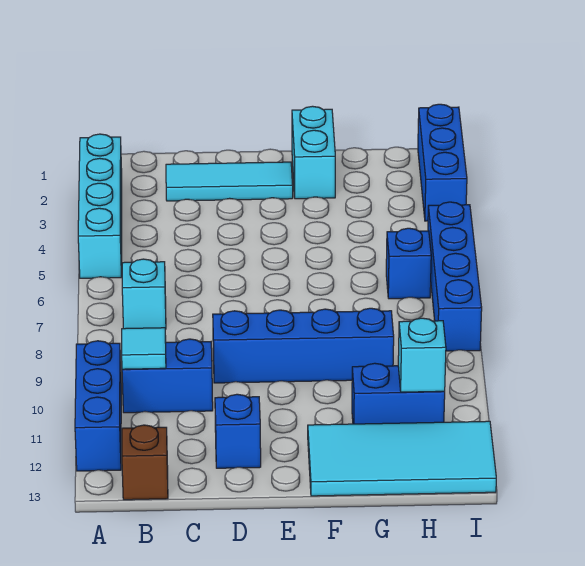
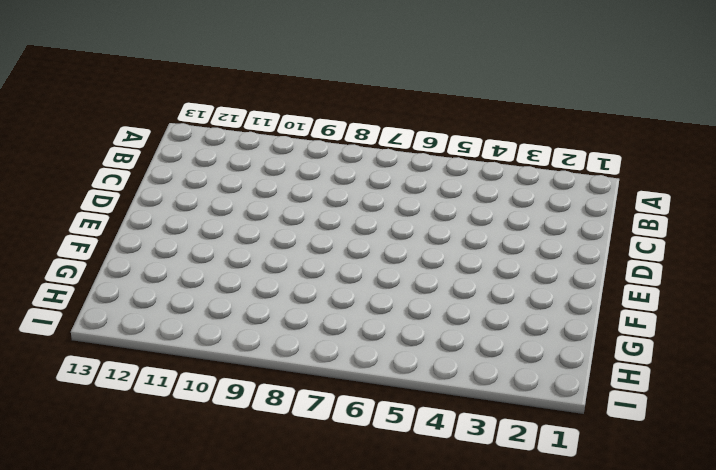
none -> cyan 1x4 brick [78,134,122,278]
none -> blue 1x3 brick [75,341,121,471]
none -> cyan 1x1 brick [122,259,166,329]

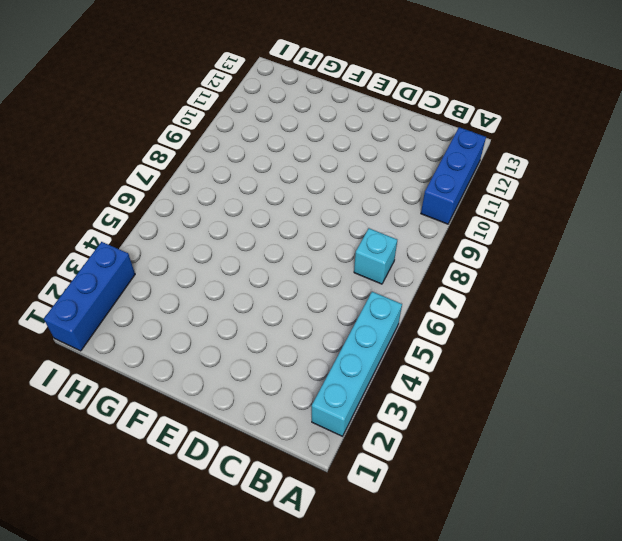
none -> blue 1x2 brick [122,339,213,413]
none -> brown 1x1 brick [122,425,168,500]
none -> cyan 1x3 tile [166,162,293,201]

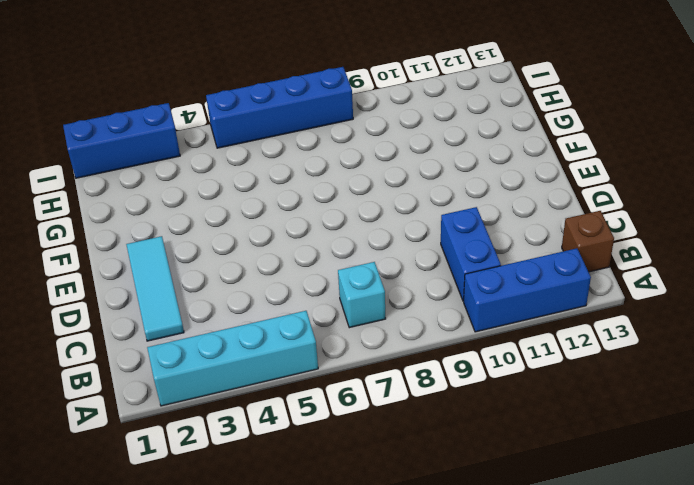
none -> blue 1x4 brick [213,308,394,383]
none -> blue 1x1 brick [215,394,261,468]
none -> cyan 1x2 brick [292,106,335,199]

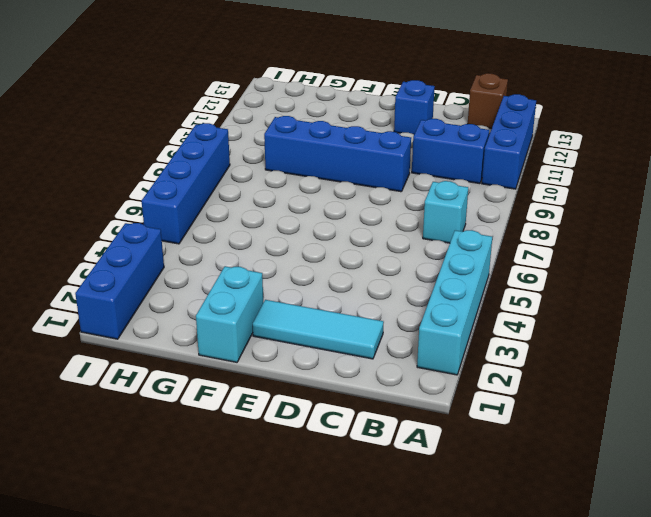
none -> cyan 2x4 tile [308,421,496,496]
none -> blue 1x2 brick [352,363,445,424]
none -> blue 1x1 brick [386,228,431,299]

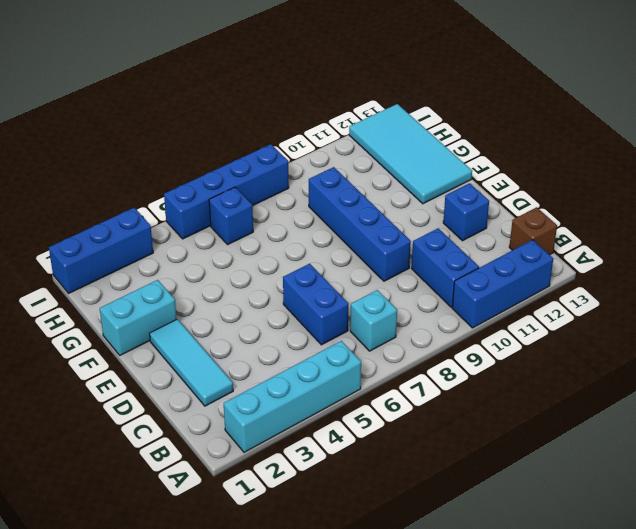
blue 1x2 brick [283,264,348,345] -> blue 1x2 brick moved to [352,363,445,424]
none -> cyan 1x1 tile [122,328,166,369]
none -> cyan 1x1 brick [398,318,446,392]

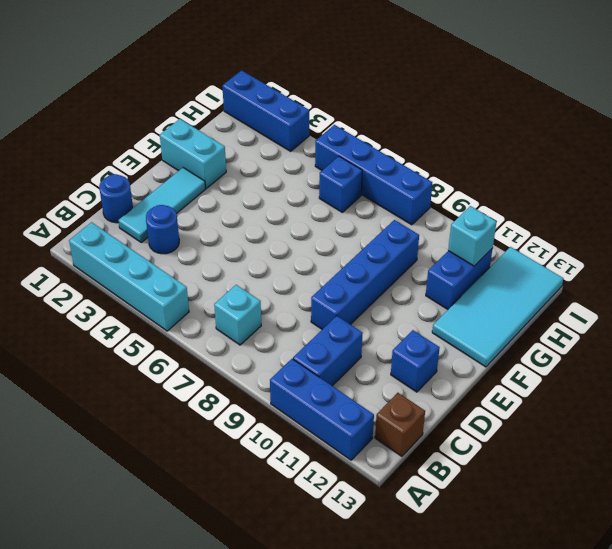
blue 1x1 round brick [99,174,133,223] -> none
blue 1x1 round brick [146,205,179,254] -> none
none -> cyan 1x1 tile [122,328,166,369]

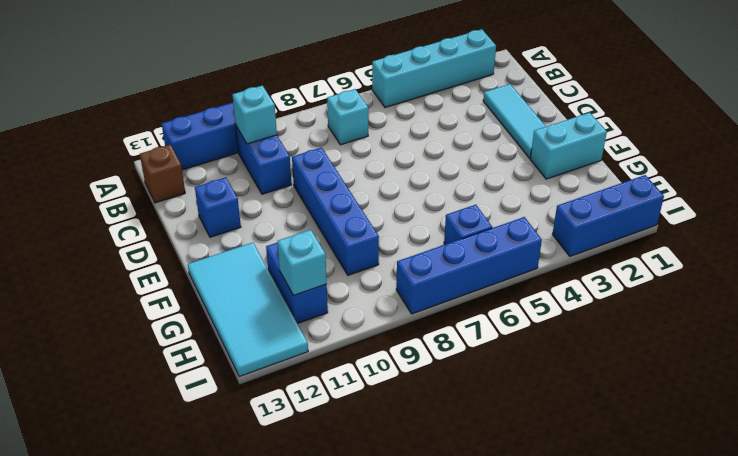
cyan 1x1 brick [233,86,277,144] -> cyan 1x1 tile [122,328,166,369]

